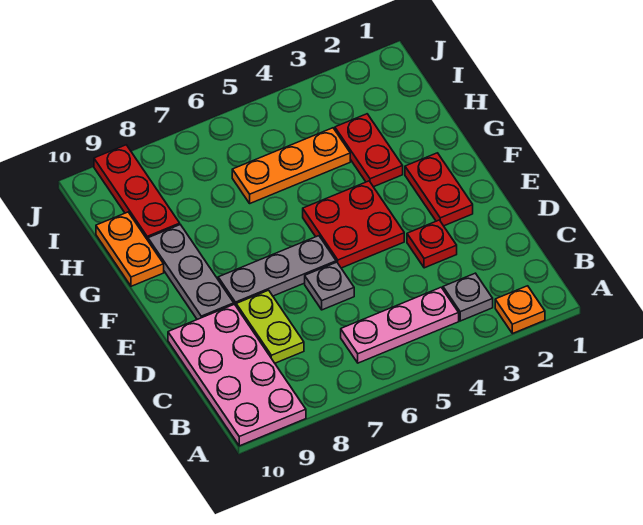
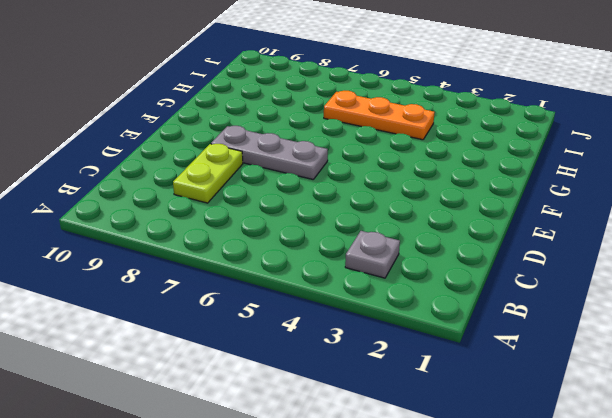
none -> orange 1x1 plate [495,286,545,334]
none -> pink 2x4 plate [168,304,306,446]
none -> pink 1x3 plate [341,287,459,363]

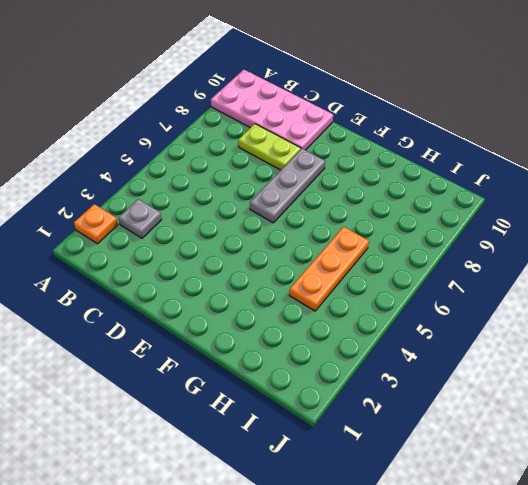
none -> pink 1x3 plate [341,287,459,363]
none -> red 1x1 plate [407,220,457,268]
none -> grey 1x1 plate [305,262,354,310]

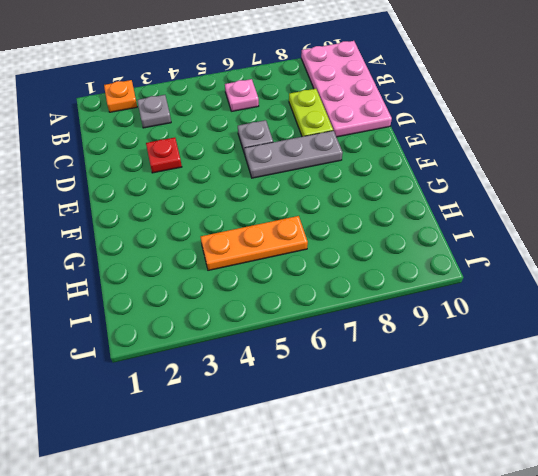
pink 1x1 plate [225,79,259,111] -> pink 1x3 plate [341,287,459,363]
none -> red 1x2 plate [405,153,473,226]
none -> red 2x2 plate [303,181,404,268]
none -> grey 1x3 plate [148,225,234,319]

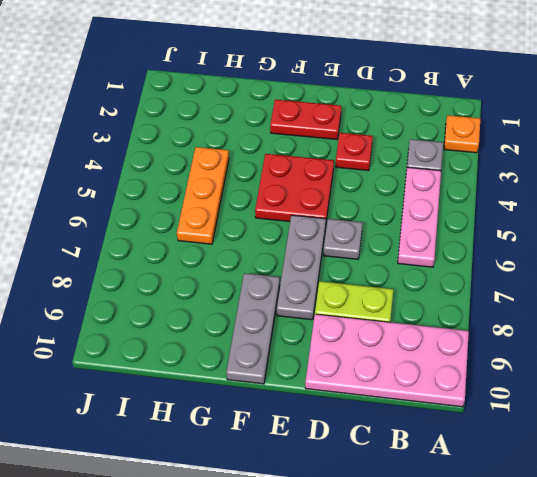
grey 1x3 plate [226,273,280,384] -> grey 1x3 plate turned to [148,225,234,319]
none -> red 1x2 plate [335,114,403,187]
none -> orange 1x2 plate [96,212,164,286]
none -> red 1x3 plate [94,145,180,240]

